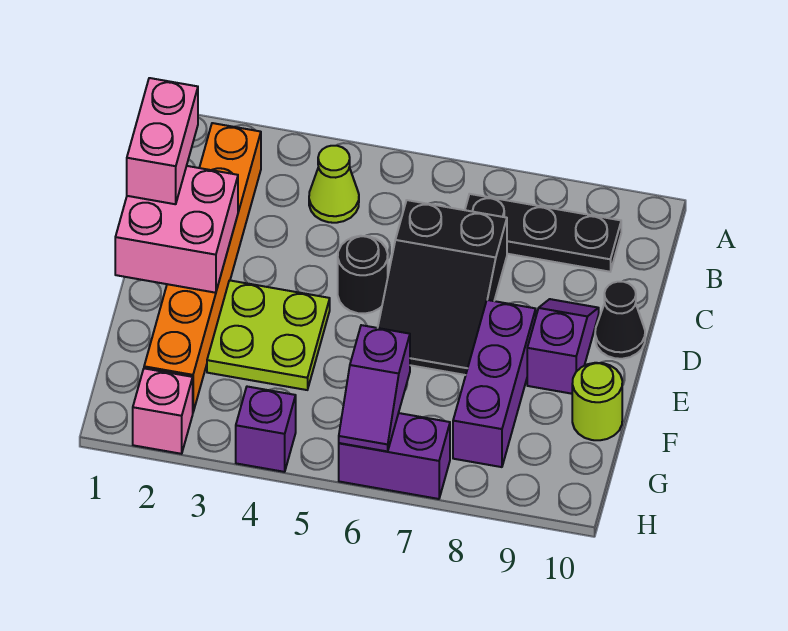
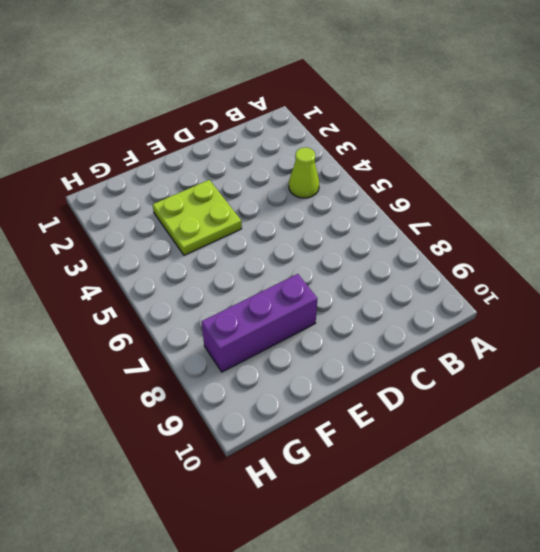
none -> orange 1x6 brick [144,123,261,411]
none -> black 1x3 plate [465,194,621,272]
none -> black 2x3 slope [378,200,507,375]

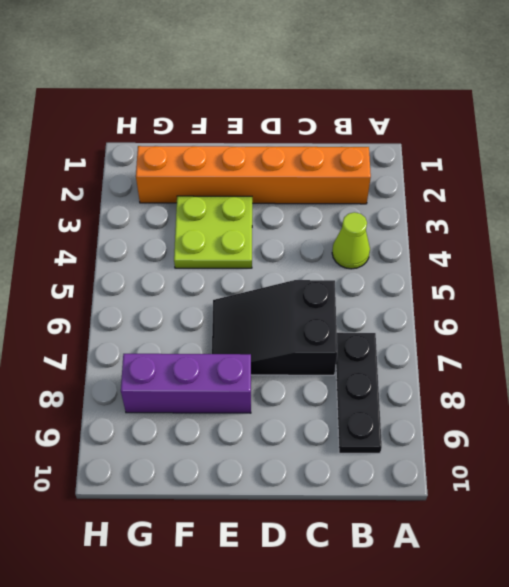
none -> black 1x1 round brick [338,236,388,314]
none -> purple 1x2 slope [527,299,599,394]
none -> black 1x1 cone [595,282,645,359]

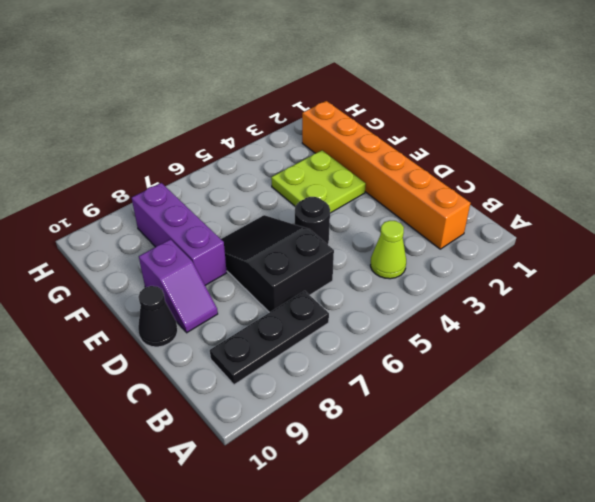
none -> lime 1x1 round brick [572,363,622,440]
none -> pink 1x1 brick [133,368,193,454]
none -> purple 1x1 brick [236,387,296,472]

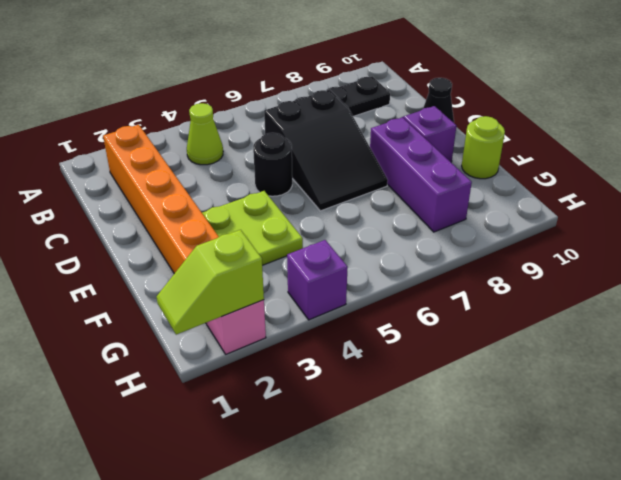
lime 1x2 slope [157,230,264,335] -> none
none -> purple 1x2 brick [339,413,450,499]
none -> pink 2x2 brick [115,166,238,293]
none -> purple 1x2 slope [339,325,410,451]

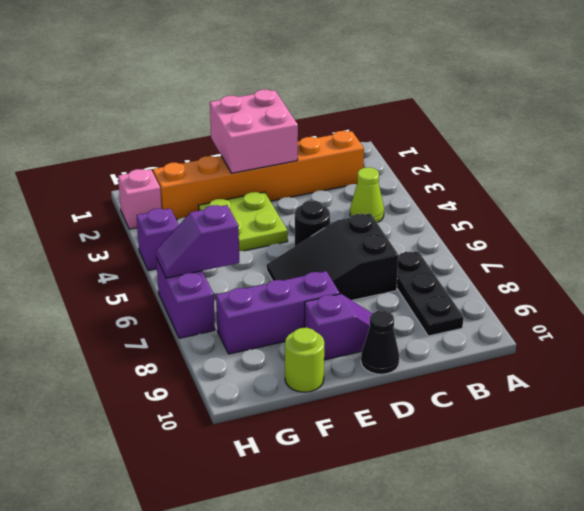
none -> pink 1x2 brick [127,78,198,204]

